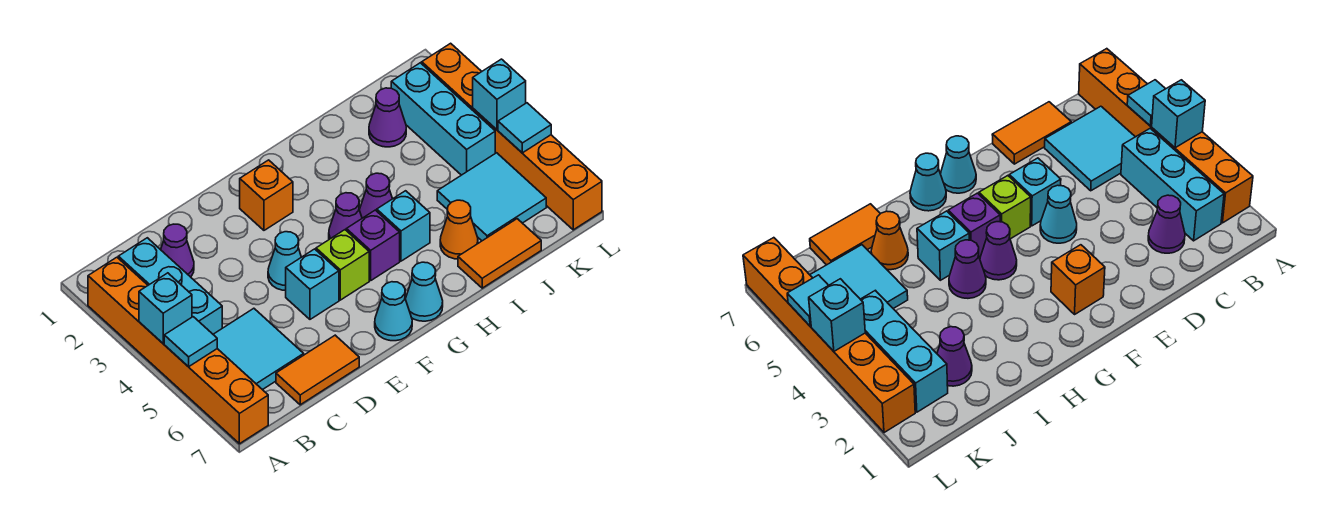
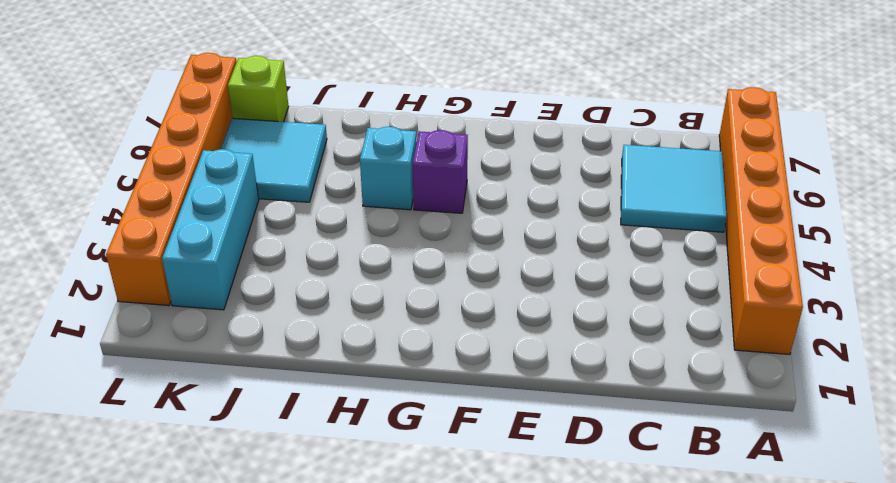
lime 1x1 brick [228,56,289,122] -> lime 1x1 brick moved to [316,230,369,300]
none -> cyan 1x3 brick [118,238,222,334]
none -> purple 1x1 cone [160,224,194,277]
none -> orange 1x2 tile [276,335,359,405]

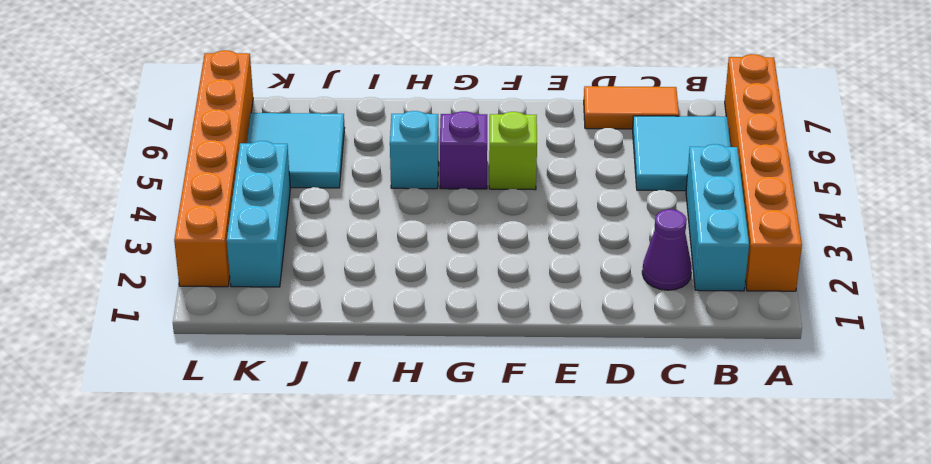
none -> cyan 1x1 cone [268,232,301,291]
none -> cyan 1x1 brick [286,249,339,319]
none -> orange 1x1 brick [240,160,293,230]

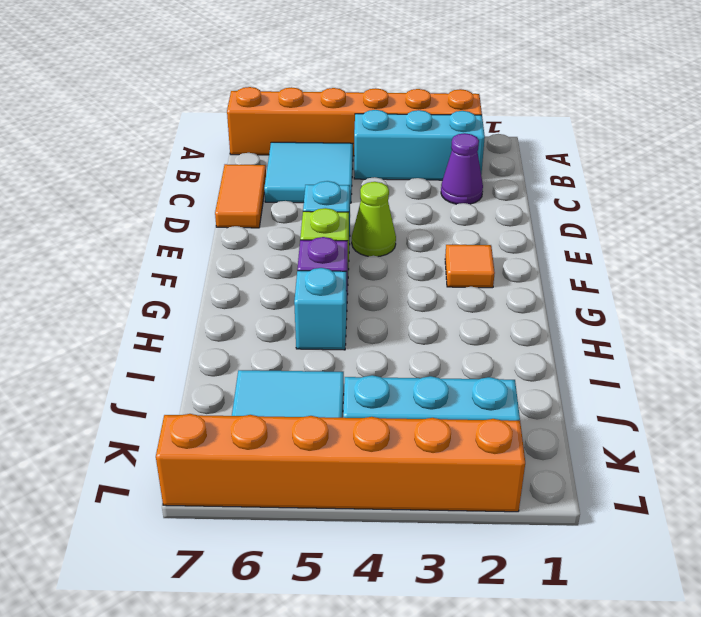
lime 1x1 cone [352,182,396,257] -> cyan 1x1 cone [268,232,301,291]
orange 1x1 tile [445,245,495,288] -> orange 1x1 brick [240,160,293,230]
none -> cyan 1x1 cone [375,282,412,341]
none -> purple 1x1 cone [329,193,362,239]
none -> cyan 1x1 cone [406,262,443,321]

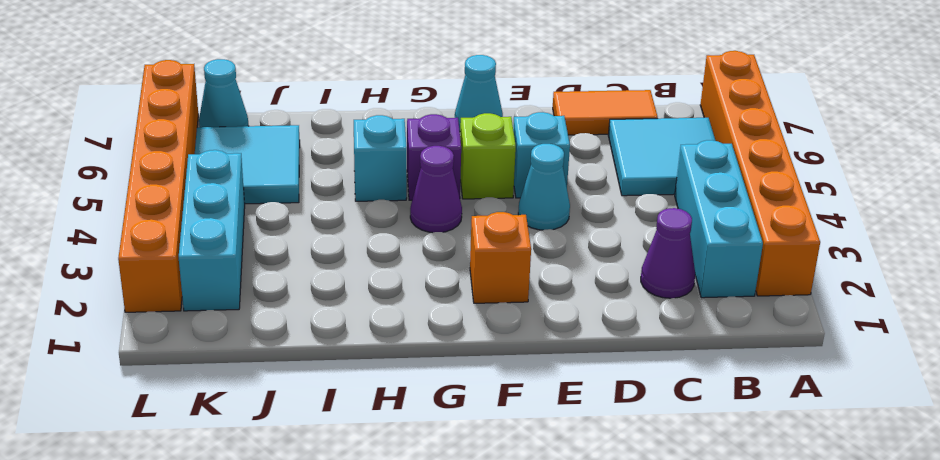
cyan 1x1 cone [199,59,248,127] -> cyan 1x1 cone moved to [406,262,443,321]
none -> purple 1x1 cone [360,173,392,218]
none -> orange 1x1 cone [440,200,478,259]
none -> orange 1x2 tile [458,219,541,288]

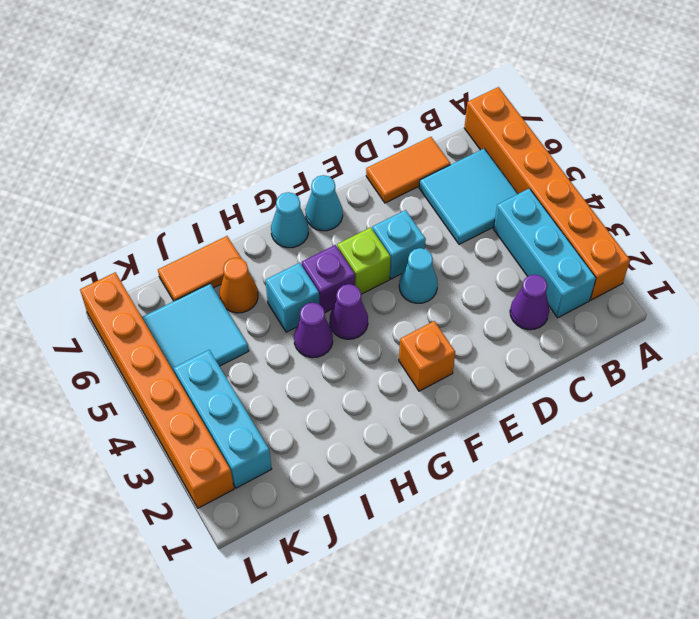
none -> purple 1x1 cone [369,88,406,147]
none -> cyan 1x1 brick [139,273,192,343]
none -> cyan 1x1 tile [164,317,217,367]

